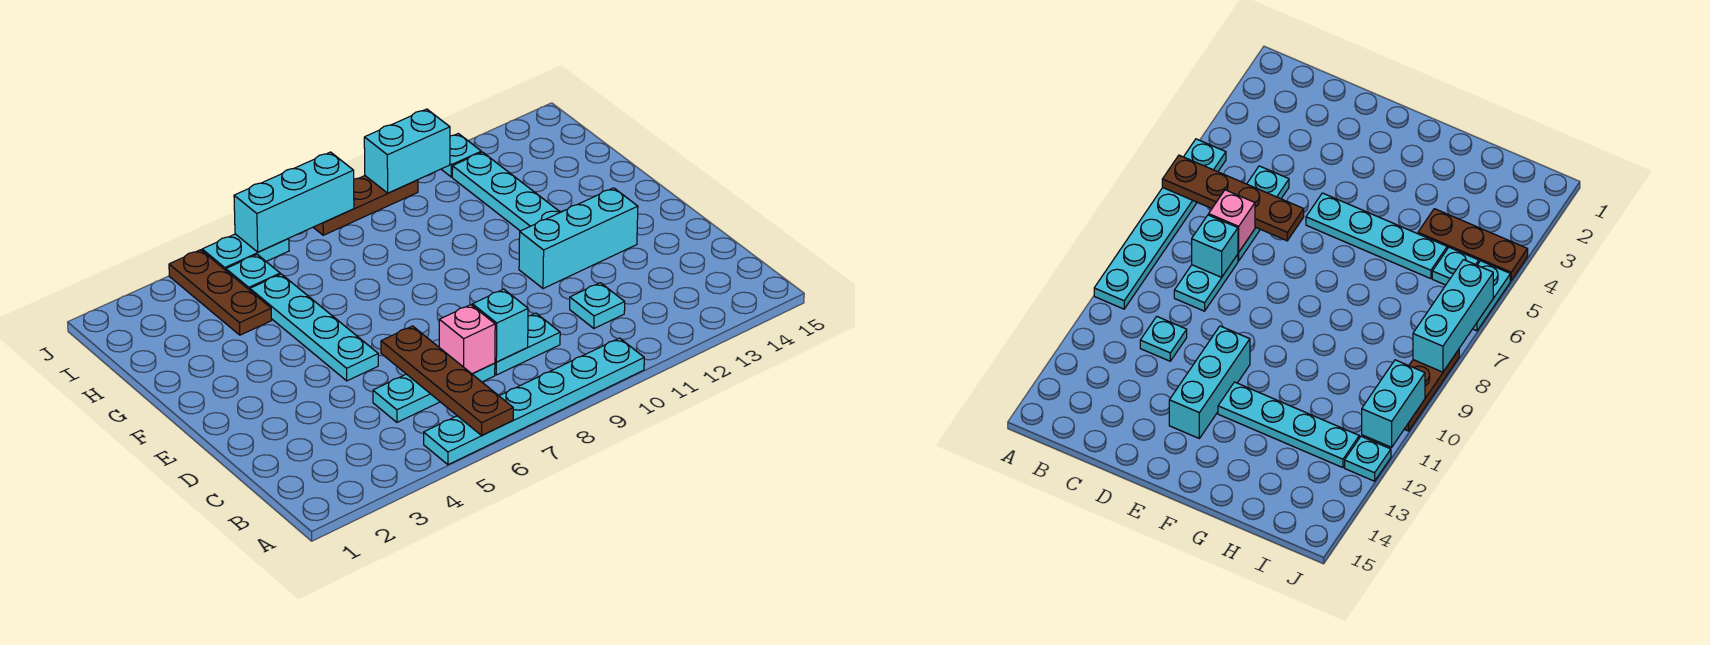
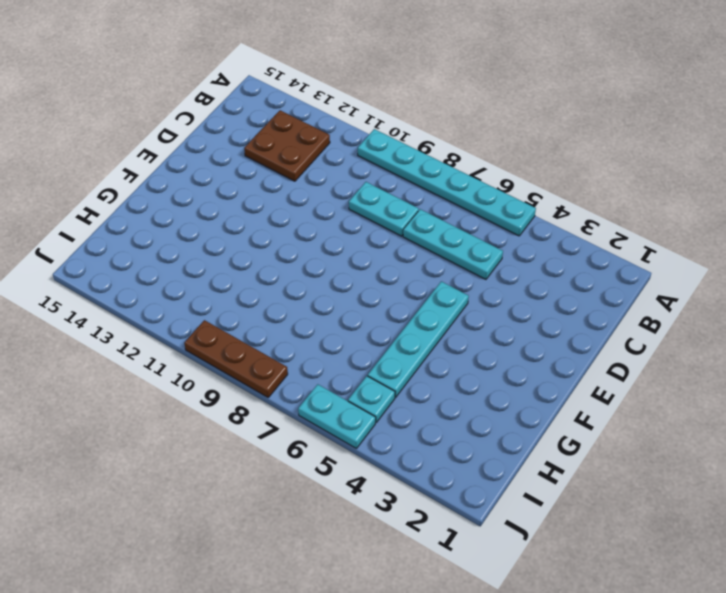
brown 2x2 plate [244,110,330,181] -> none
none -> cyan 1x1 plate [570,283,625,328]
none -> cyan 1x3 brick [519,188,638,289]
none -> cyan 1x4 plate [452,152,560,231]

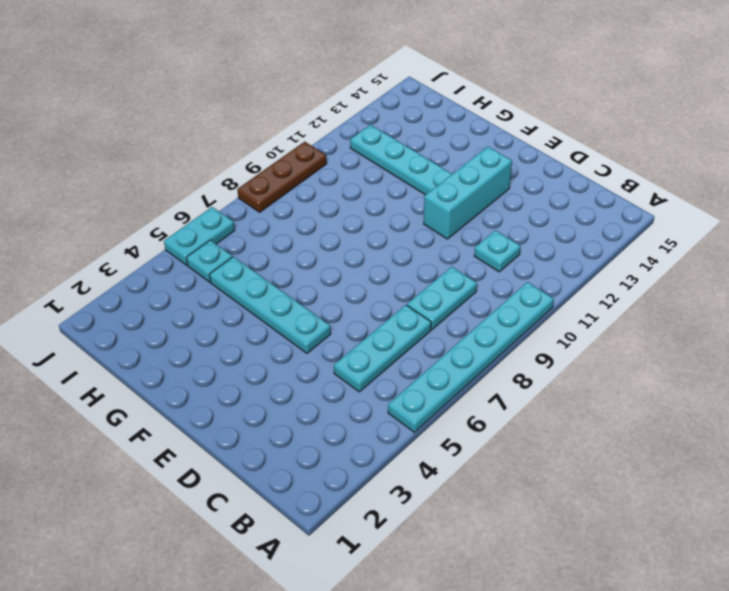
none -> brown 1x3 plate [169,250,272,335]
none -> cyan 1x1 plate [441,134,481,177]
none -> brown 1x4 plate [381,326,513,435]

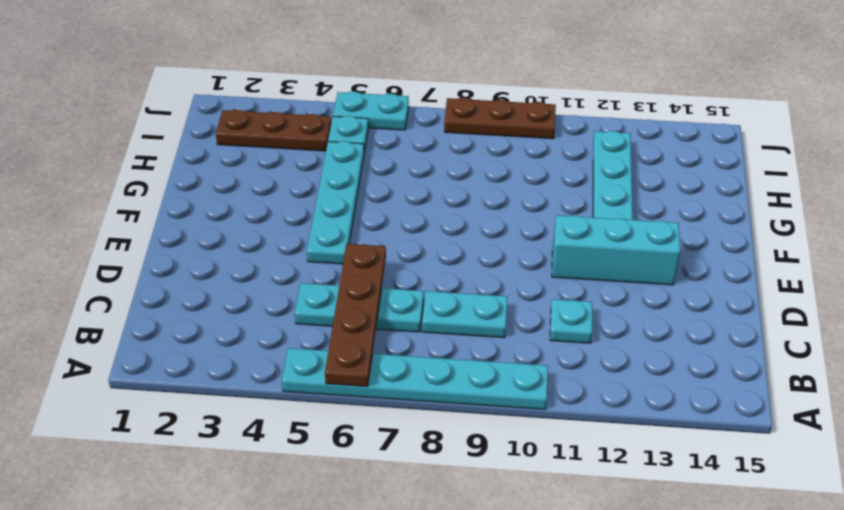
brown 1x3 plate [216,110,331,151] -> brown 1x3 plate turned to [169,250,272,335]
none -> cyan 1x1 plate [441,134,481,177]
none -> pink 1x1 brick [439,305,495,374]
none -> cyan 1x1 brick [472,289,528,362]

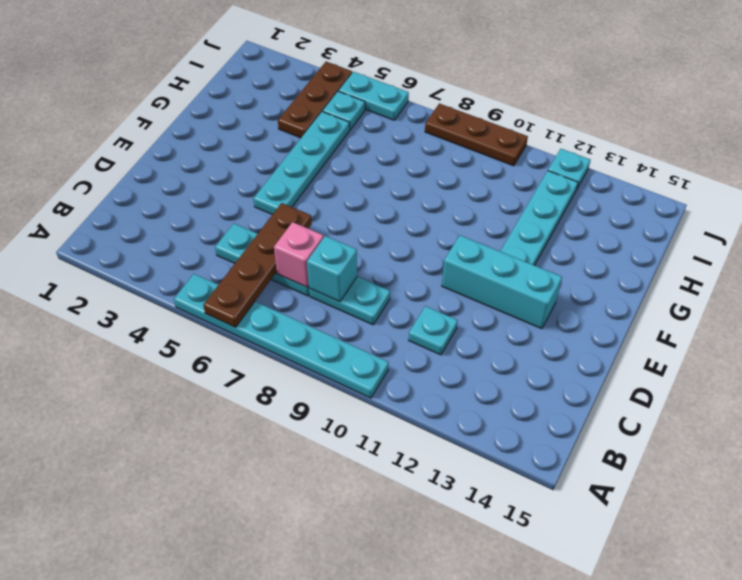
none -> cyan 1x3 brick [234,152,354,252]
none -> cyan 1x2 brick [364,109,450,193]

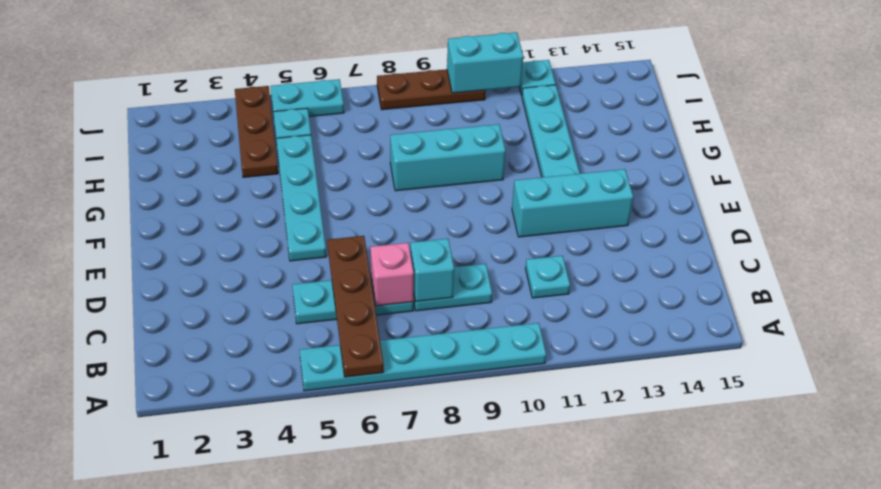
cyan 1x3 brick [390,124,506,191] -> cyan 1x3 brick moved to [234,152,354,252]

